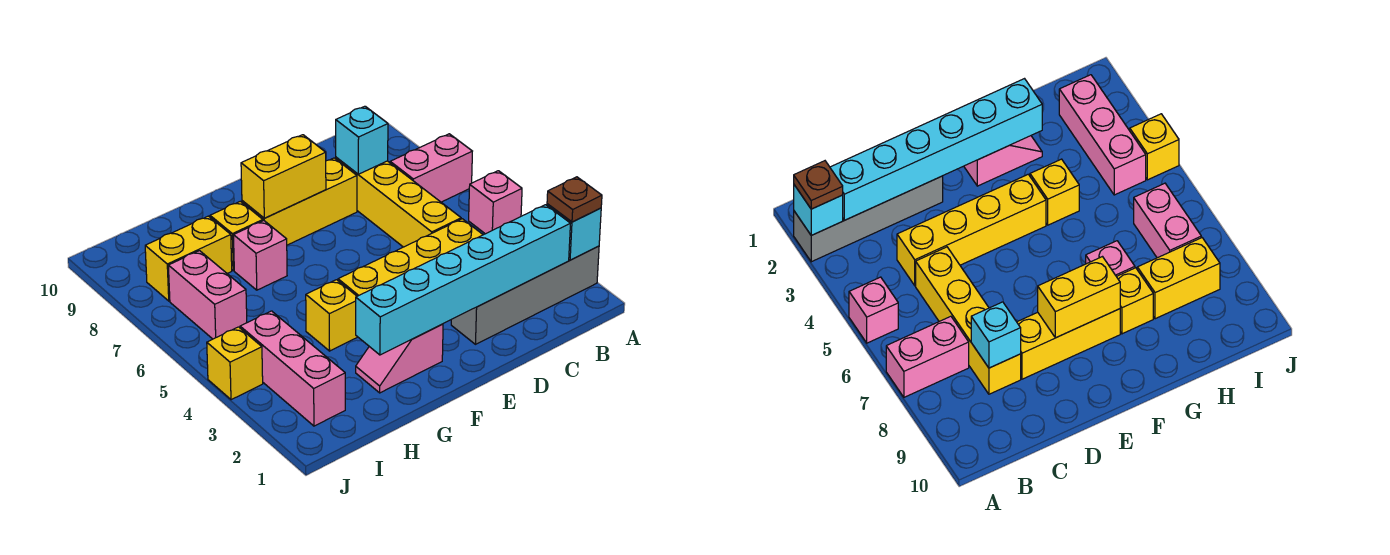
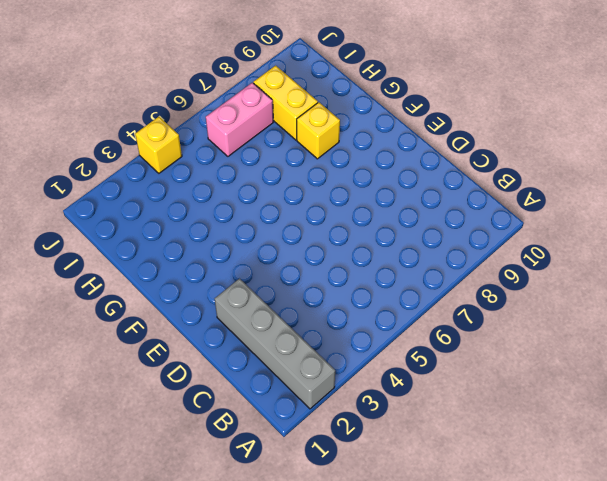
none -> pink 1x1 brick [469,171,522,234]
none -> pink 1x2 brick [390,134,472,202]
none -> yellow 1x4 brick [338,219,483,296]

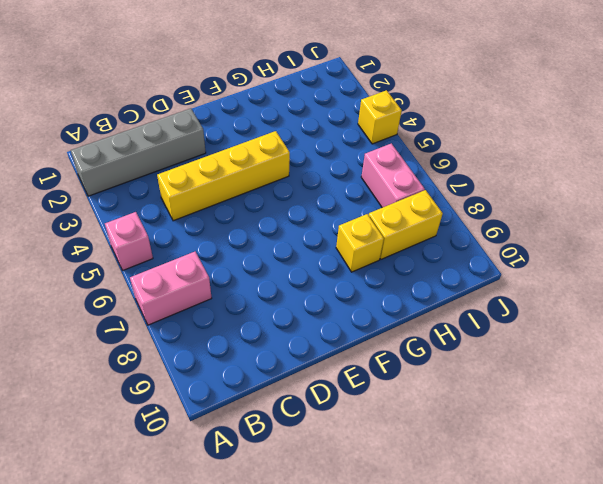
none -> yellow 1x4 brick [336,157,461,247]
none -> yellow 1x3 brick [242,158,357,245]
none -> pink 1x2 slope [356,324,443,393]

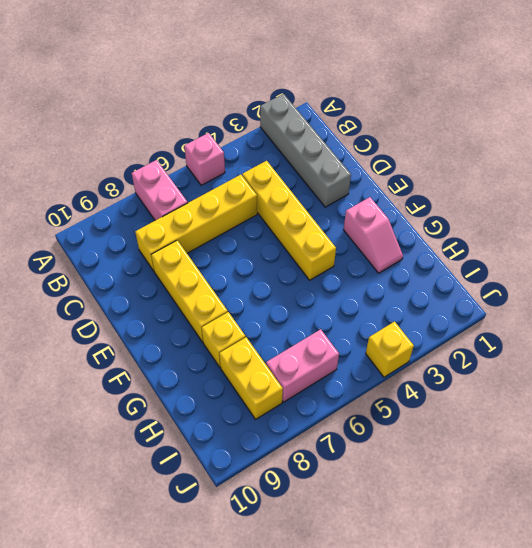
none -> yellow 1x1 brick [306,280,357,351]
none -> pink 1x1 brick [234,221,287,290]
none -> pink 1x3 brick [240,311,345,426]

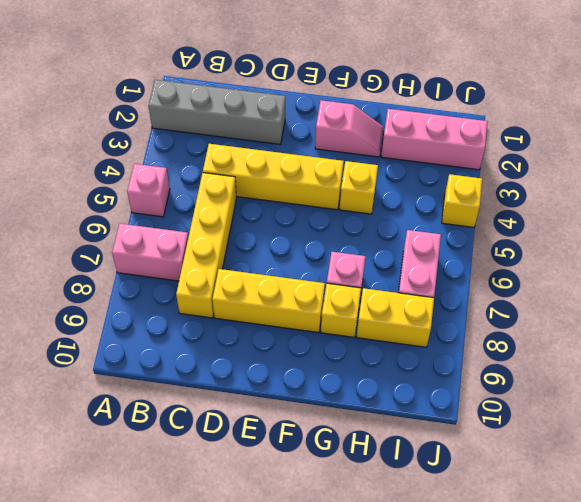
pink 1x3 brick [381,109,488,170] -> pink 1x3 brick turned to [240,311,345,426]
none -> cyan 1x1 brick [547,204,601,260]
none -> cyan 1x6 brick [356,205,570,355]
none -> cyan 1x1 brick [335,106,388,174]

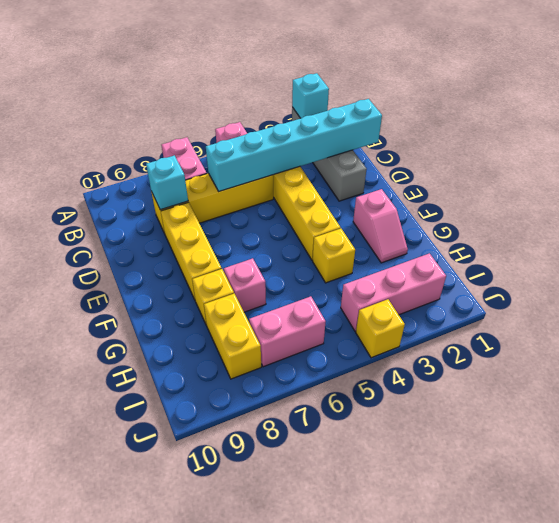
cyan 1x6 brick [206,99,382,191] -> cyan 1x6 brick turned to [356,205,570,355]
none -> yellow 1x2 brick [241,135,326,218]
none -> brown 1x1 plate [547,177,602,222]

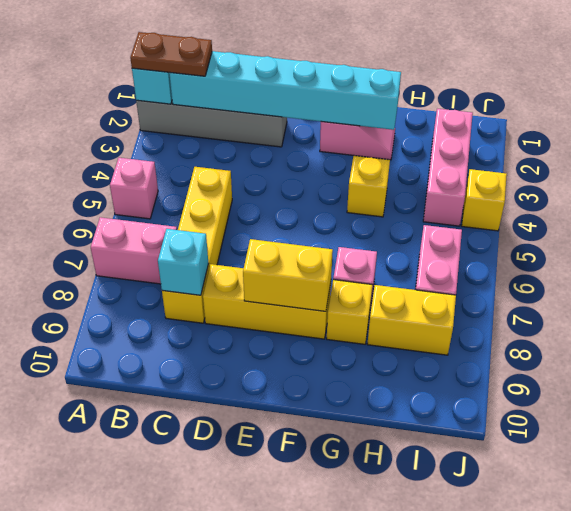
brown 1x2 plate [130,32,212,76] -> brown 1x1 plate [547,177,602,222]
none -> yellow 1x4 brick [338,219,483,296]

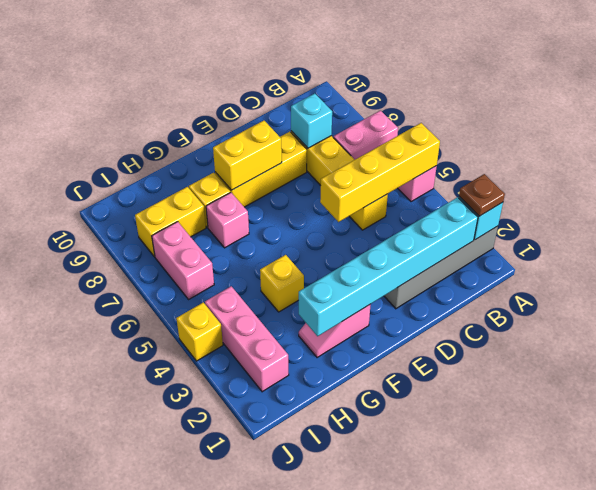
yellow 1x4 brick [320,123,440,222] -> yellow 1x4 brick moved to [338,219,483,296]

